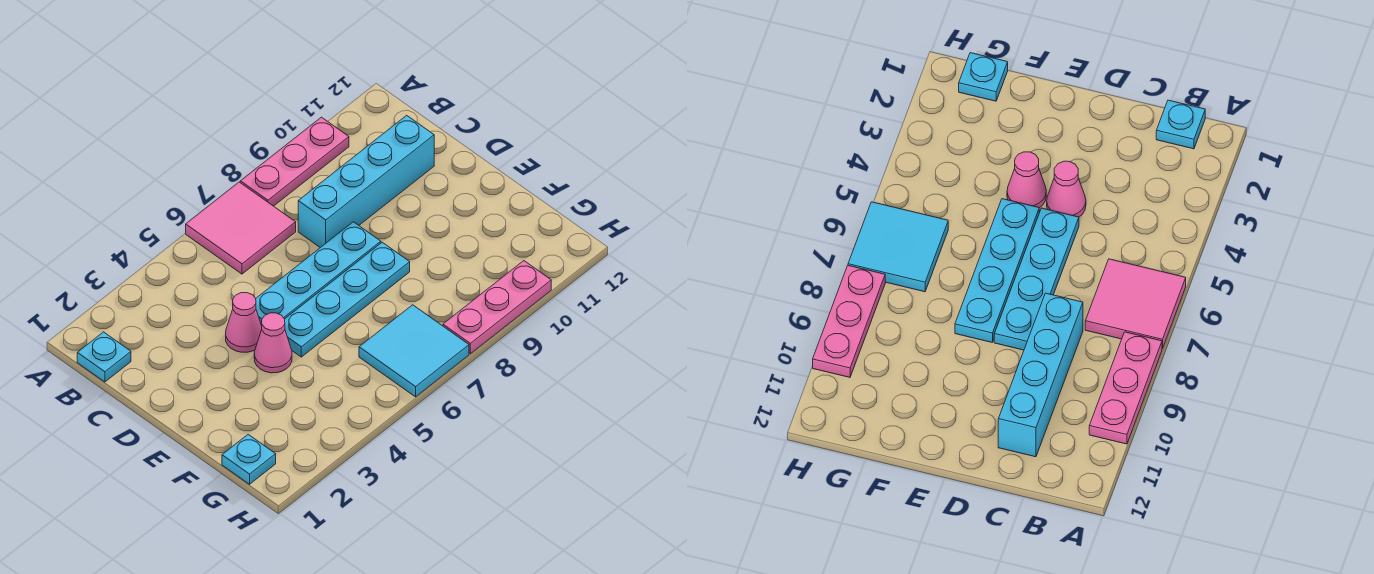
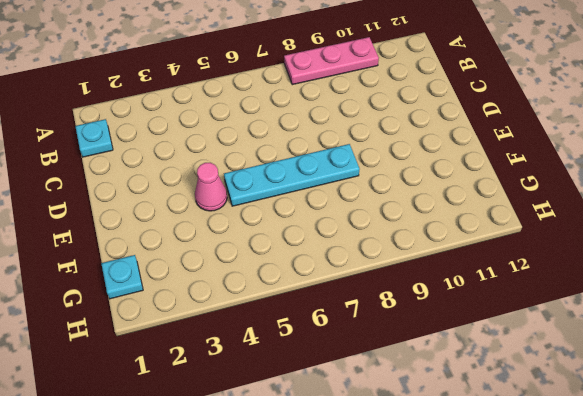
none -> pink 2x2 tile [186,182,296,274]
none -> cyan 1x4 brick [298,115,434,248]

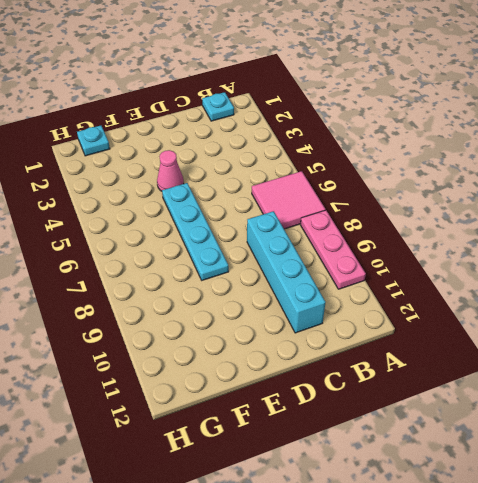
none -> pink 1x1 cone [226,293,262,352]
none -> cyan 1x4 plate [256,222,381,326]

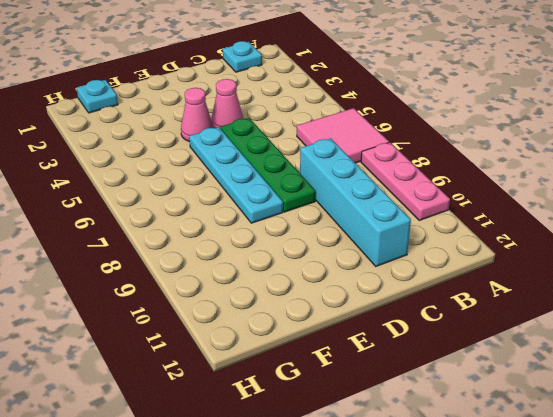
green 1x4 plate [220,118,316,212] -> cyan 1x4 plate [256,222,381,326]
none -> cyan 2x2 tile [359,305,469,397]
none -> pink 1x3 plate [443,261,551,354]

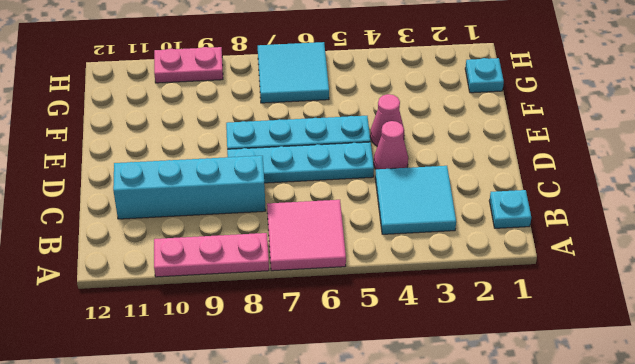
cyan 2x2 tile [375,166,456,234] -> none
pink 1x2 plate [154,47,223,83] -> pink 1x3 plate [443,261,551,354]

